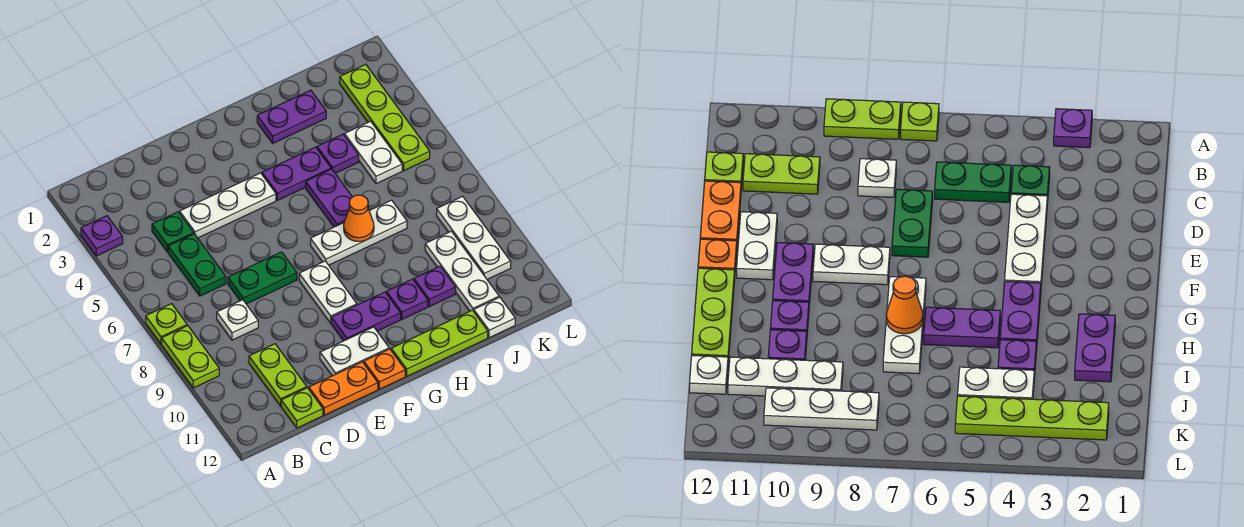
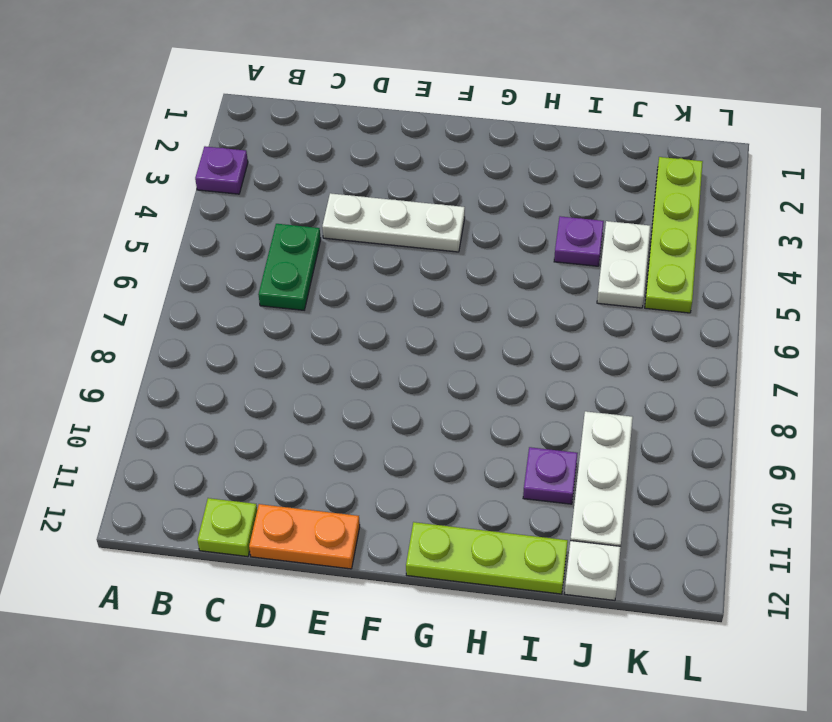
none -> lime 1x1 plate [146,304,187,344]
none -> lime 1x2 plate [162,326,219,388]
none -> green 1x1 plate [152,212,194,252]

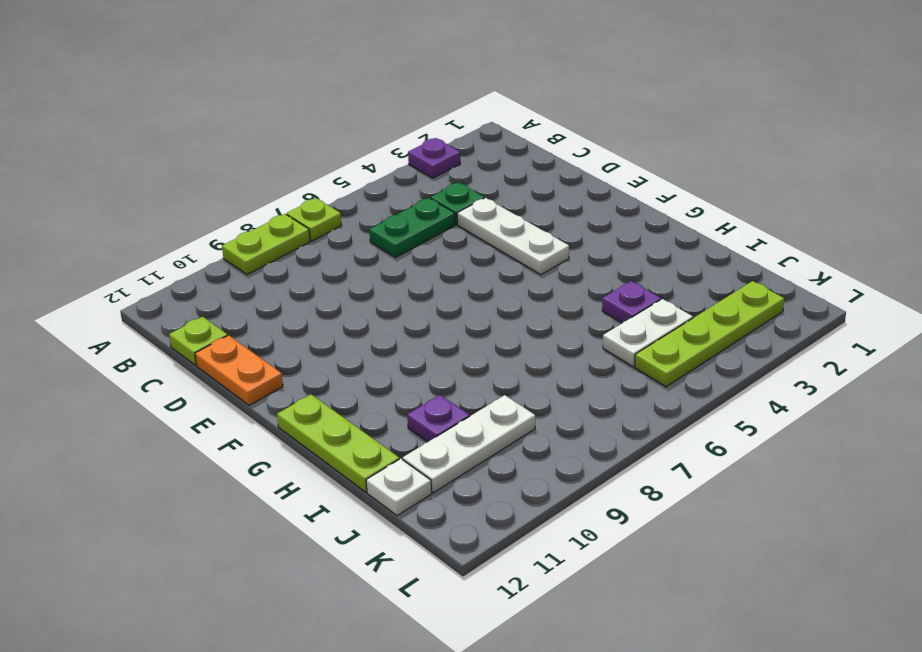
none -> white 1x1 plate [217,300,258,340]
none -> lime 1x2 plate [249,344,307,406]
none -> green 1x2 plate [228,252,297,304]

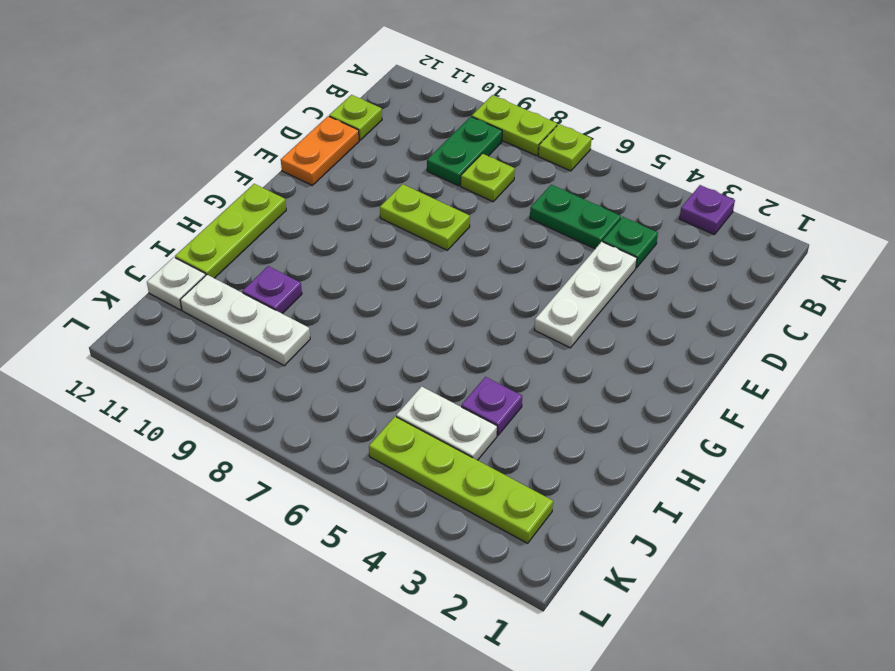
green 1x2 plate [427,117,502,186] -> green 1x2 plate moved to [228,252,297,304]
lime 1x1 plate [461,154,515,202] -> white 1x1 plate [217,300,258,340]
lime 1x2 plate [380,184,470,250] -> lime 1x2 plate moved to [249,344,307,406]
none -> white 1x2 plate [320,327,389,376]
none -> white 1x2 plate [299,261,357,323]
none -> purple 1x2 plate [331,292,401,341]

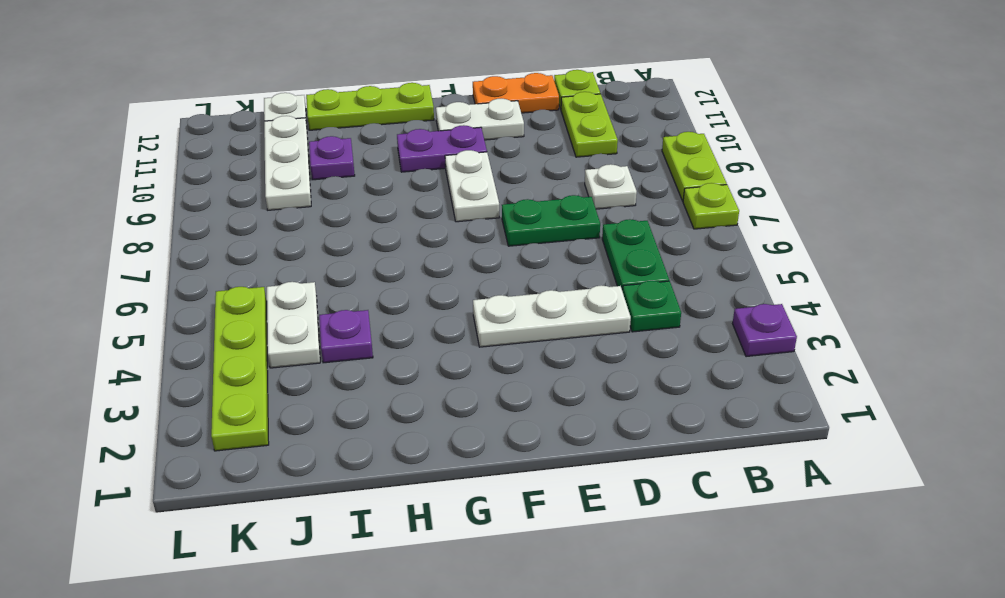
none -> orange 1x1 plate [364,349,405,389]
none -> purple 1x2 plate [262,147,331,200]
none -> white 1x3 plate [311,200,407,265]

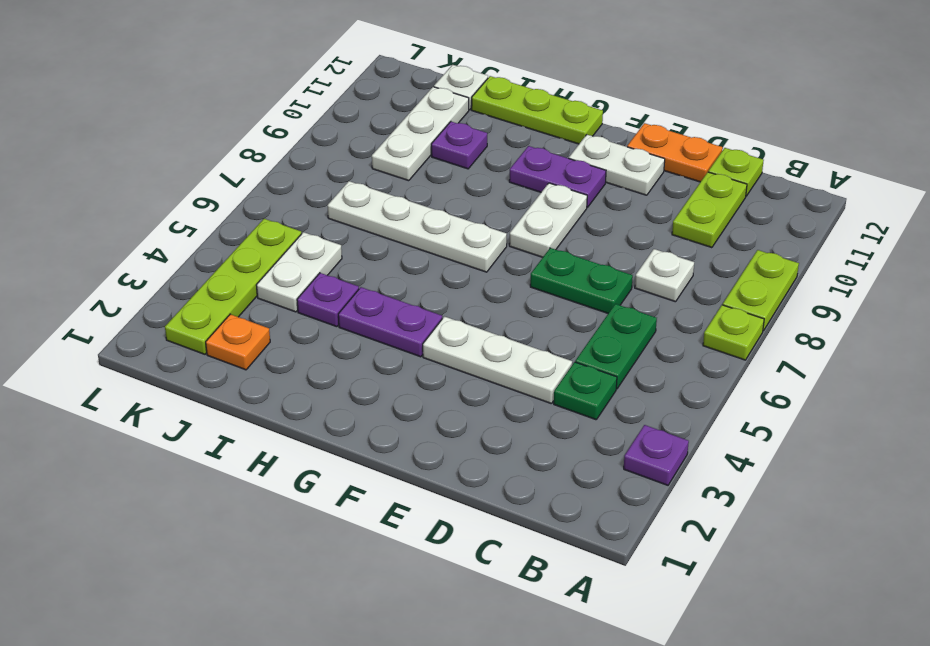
white 1x4 plate [328,181,507,272] -> white 1x3 plate [311,200,407,265]
orange 1x1 plate [206,314,270,370] -> orange 1x1 plate moved to [364,349,405,389]
none -> purple 1x2 plate [257,90,326,143]
none -> purple 1x2 plate [306,169,352,227]
none -> purple 1x1 plate [386,279,428,319]

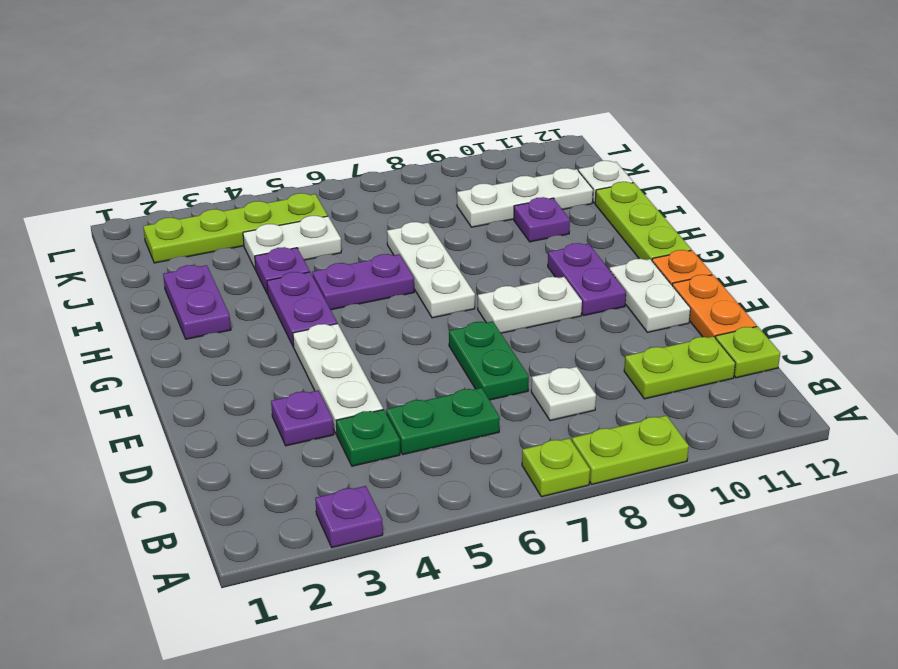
purple 1x1 plate [271,390,334,446] -> purple 1x1 plate moved to [386,279,428,319]
none -> white 1x3 plate [437,196,511,279]
none -> orange 1x1 cone [344,195,374,241]

